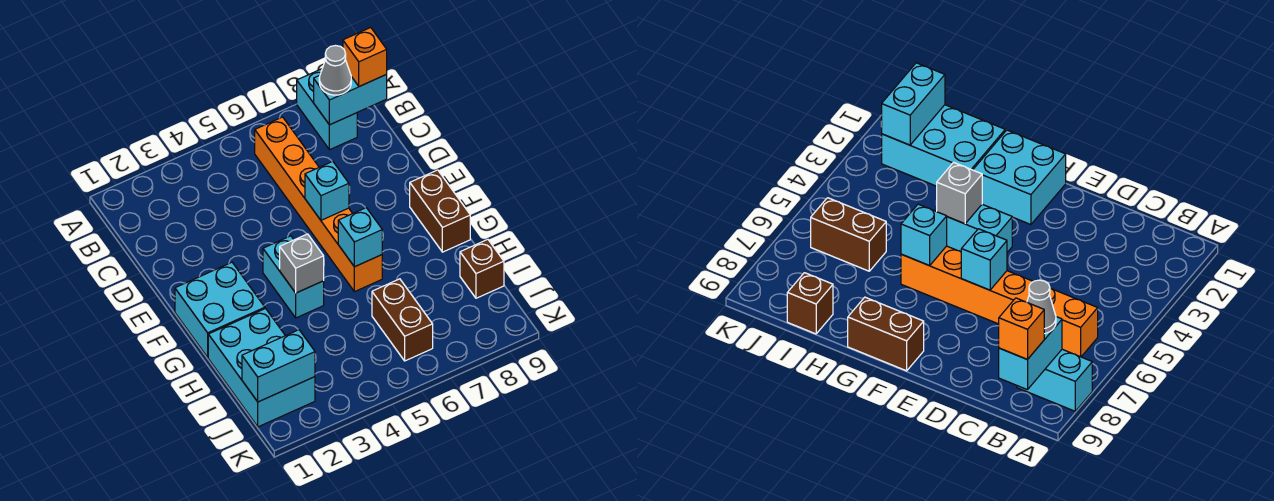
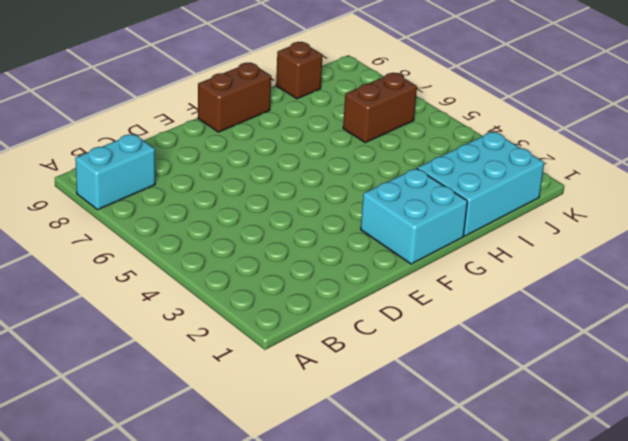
none -> orange 1x6 brick [255,117,382,292]
none -> cyan 1x2 brick [263,236,324,318]
none -> cyan 1x2 brick [314,75,387,125]

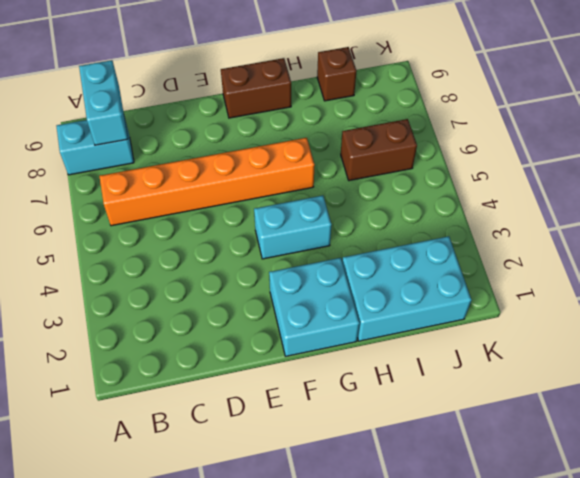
none -> cyan 1x1 brick [305,161,349,220]
none -> grey 1x1 brick [280,234,324,293]
none -> cyan 1x1 brick [338,208,382,267]

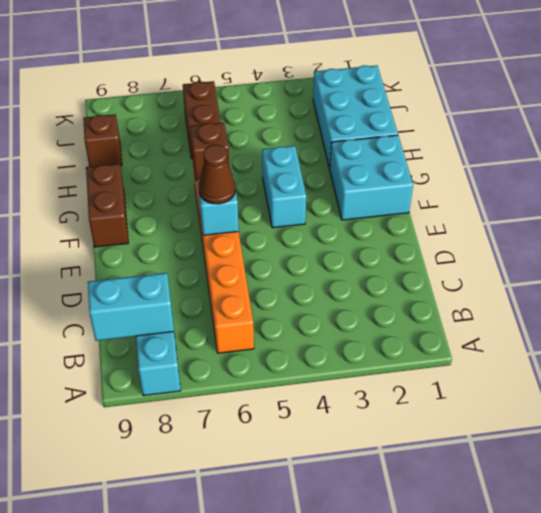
brown 1x1 cone [199,145,235,204] -> none
brown 1x1 brick [190,123,229,180] -> cyan 1x1 brick [338,208,382,267]
none -> grey 1x1 brick [280,234,324,293]
none -> cyan 1x2 brick [242,330,315,402]
none -> grey 1x1 cone [319,46,351,95]

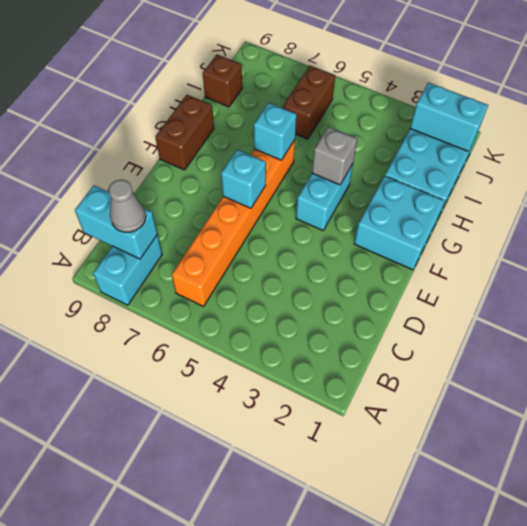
none -> orange 1x1 brick [343,28,387,86]

